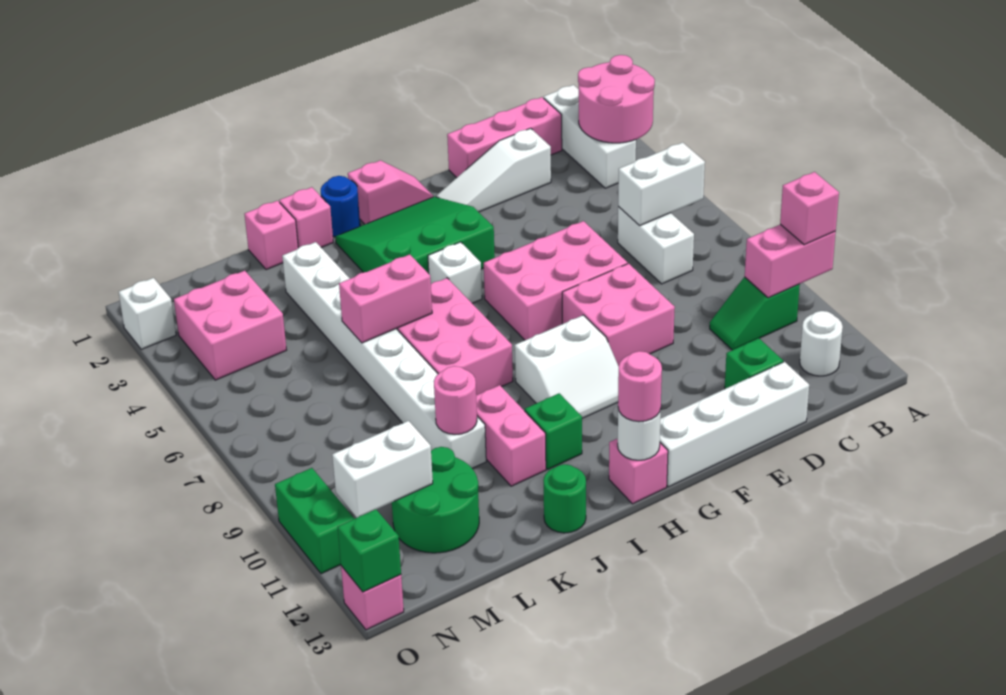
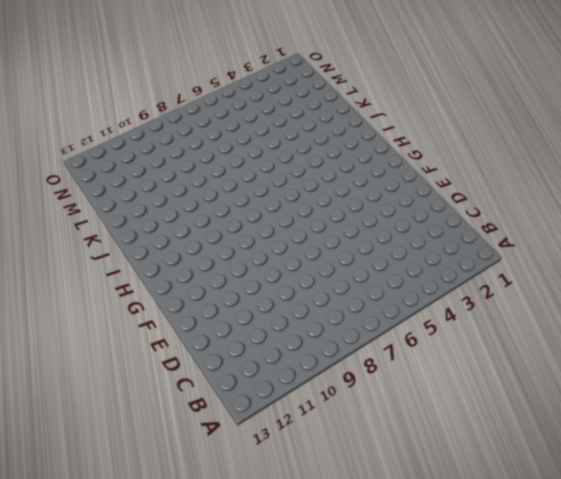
none -> white 1x3 brick [544,85,636,188]
none -> green 1x2 slope [710,277,800,350]
none -> white 1x1 round brick [800,311,843,376]
none -> pink 1x3 brick [447,97,562,178]

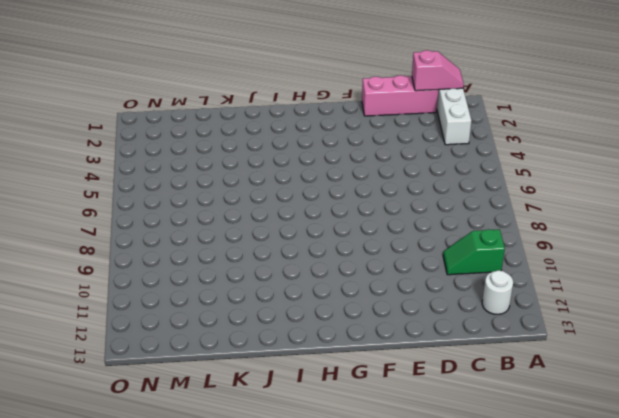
pink 1x2 slope [412,50,464,91] -> pink 1x2 slope moved to [348,160,433,224]
none -> white 1x2 brick [618,207,694,284]
none -> white 1x3 slope [436,128,551,212]
none -> green 1x1 brick [725,338,783,389]
none -> white 1x4 brick [660,362,809,487]

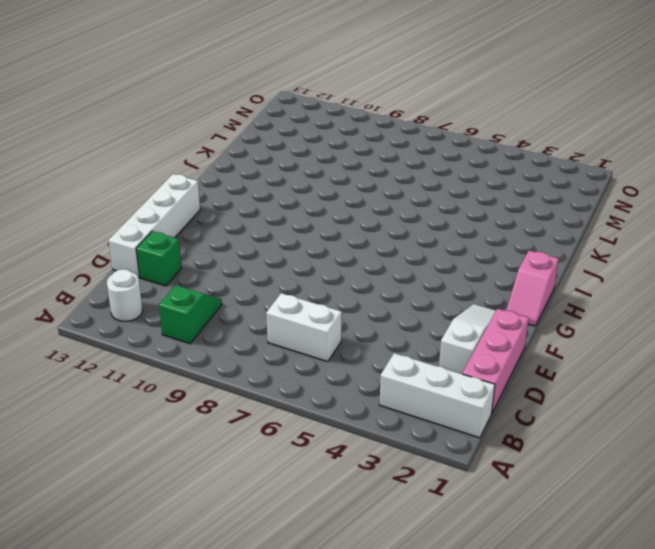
none -> pink 2x3 brick [484,221,628,340]
none -> pink 2x2 brick [562,263,675,366]
none -> green 3x3 slope [335,197,495,274]
none -> white 2x2 slope [515,315,619,418]

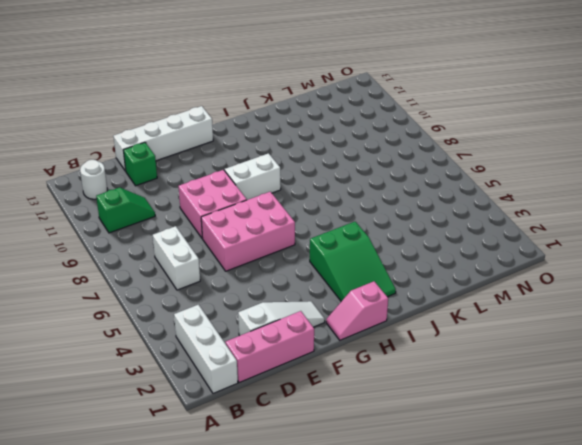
green 2x3 slope [310,222,396,301] -> green 3x3 slope [335,197,495,274]
none -> white 1x1 brick [428,242,482,303]
none -> pink 1x1 brick [609,438,668,504]
none -> blue 1x1 round brick [321,176,360,237]
none -> pink 2x3 brick [397,278,513,395]

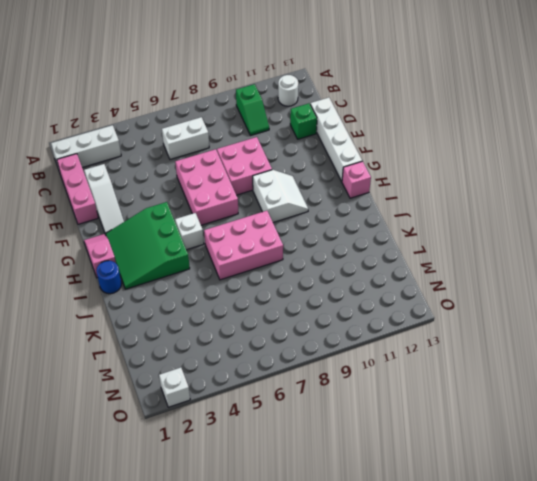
none -> green 1x1 brick [525,393,582,469]
none -> pink 1x1 brick [279,187,333,248]
none -> pink 1x2 brick [476,385,546,486]
none -> green 1x1 round brick [543,464,586,533]

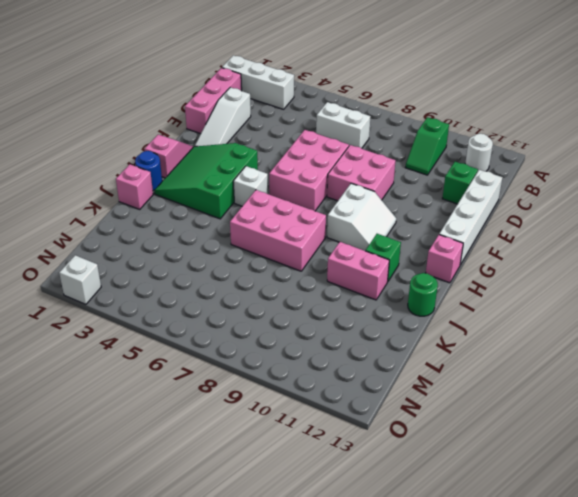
none -> pink 1x1 brick [245,201,298,270]
none -> white 1x8 brick [282,242,486,468]
none -> green 2x2 round brick [392,447,479,553]
none -> pink 2x2 brick [174,271,286,380]

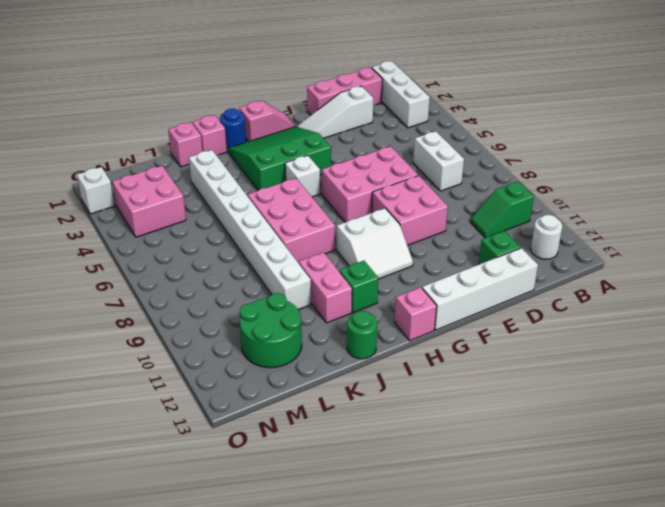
none -> green 1x2 brick [275,468,354,574]
none -> pink 1x1 brick [341,566,404,630]
none -> pink 2x2 round brick [578,55,655,143]
none -> pink 1x2 brick [745,224,836,298]

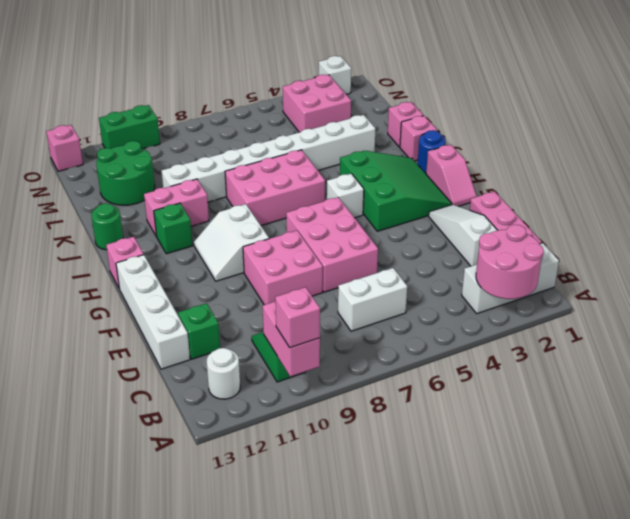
none -> white 1x2 brick [618,142,705,226]
none -> white 1x1 round brick [618,409,661,460]
none -> pink 1x2 brick [339,254,432,343]
none -> pink 1x1 round brick [434,366,477,434]

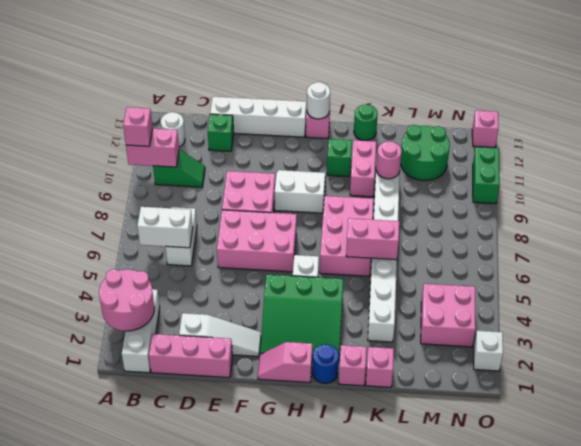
none -> white 1x2 brick [332,421,433,518]
none -> green 1x1 brick [338,509,401,592]
none -> pink 1x1 round brick [618,351,662,422]

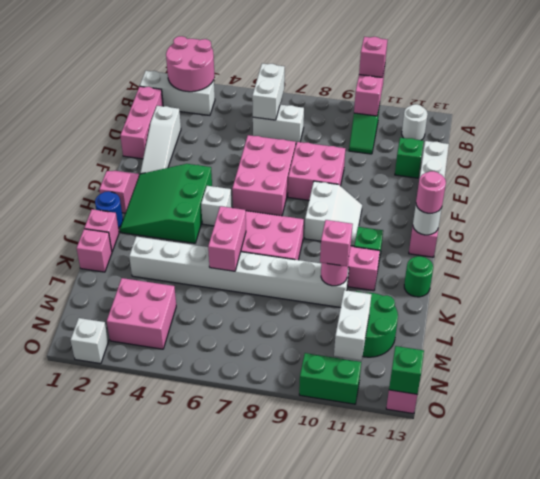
pink 1x1 brick [320,220,353,266] -> none

